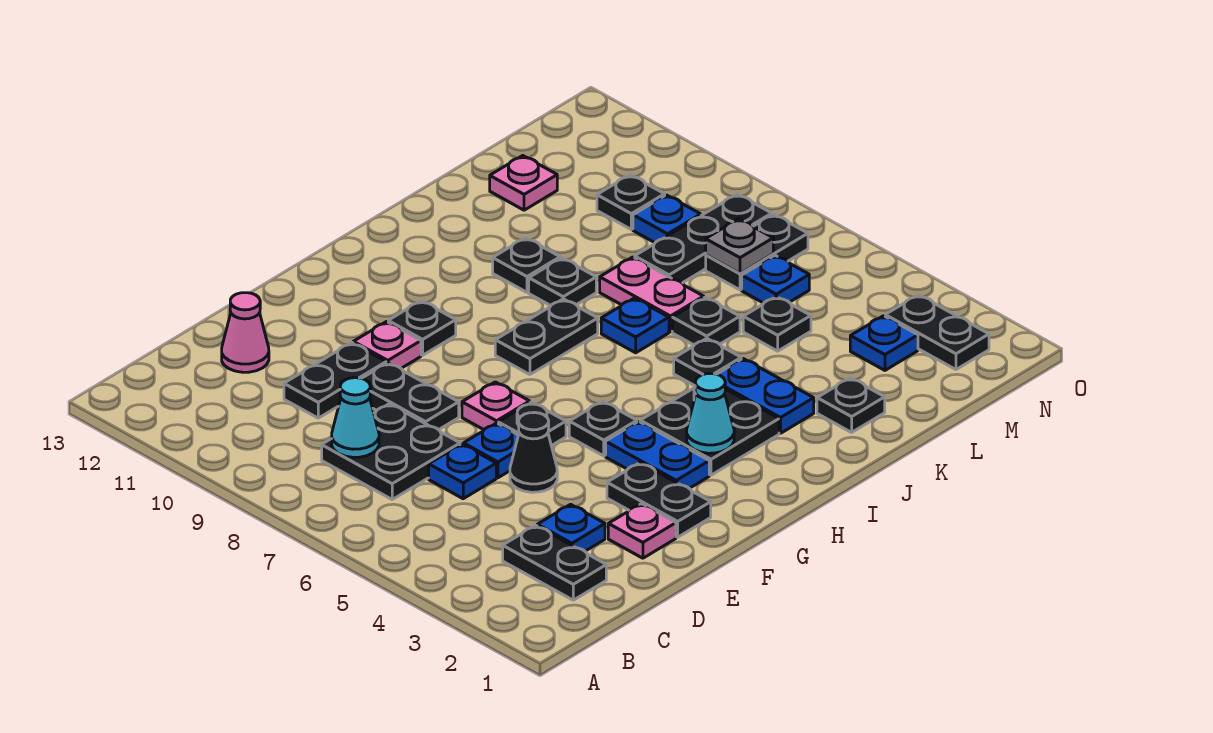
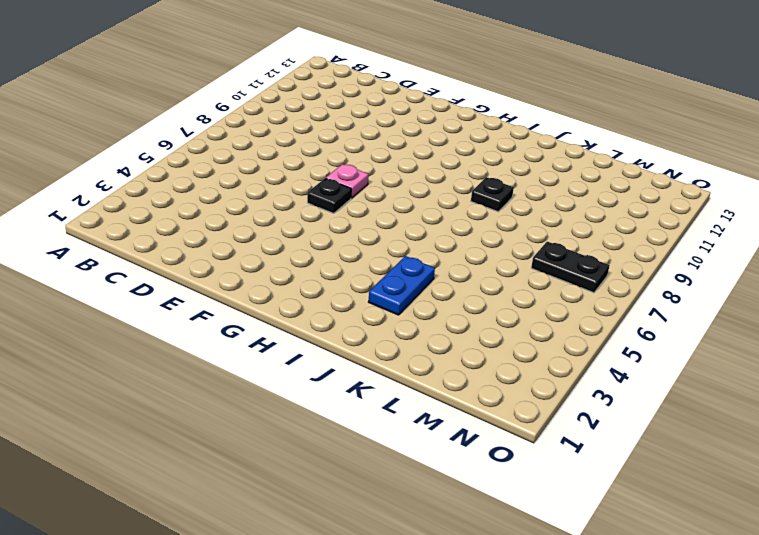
none -> black 1x2 plate [503,525,606,600]
none -> black 2x2 plate [322,404,460,499]
none -> blue 1x1 plate [537,504,605,551]
none -> blue 1x1 plate [429,444,496,499]

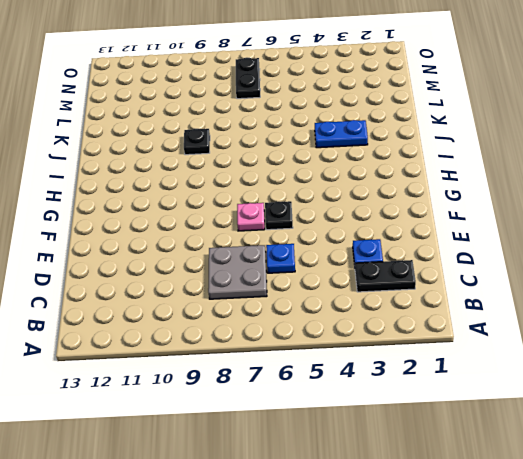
grey 2x2 plate [208,245,267,299] -> black 2x2 plate [322,404,460,499]
none -> black 1x2 plate [284,343,386,418]
none -> pink 1x1 cone [222,293,269,372]
none -> pink 1x1 plate [608,504,676,558]
none -> black 1x1 cone [510,413,557,492]

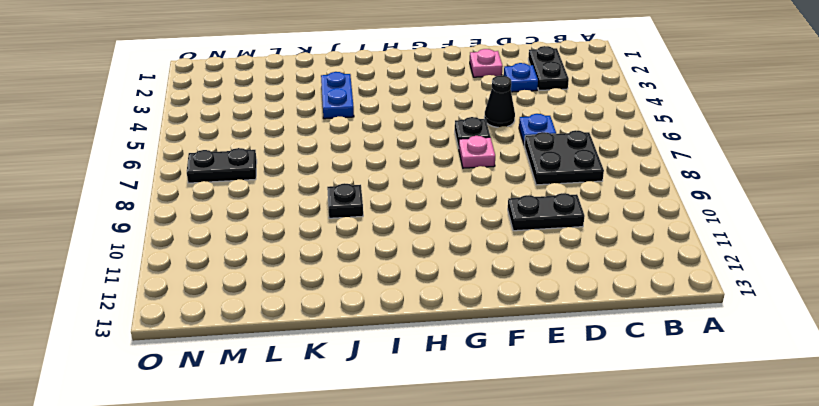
none -> pink 1x1 cone [222,293,269,372]
none -> blue 1x1 plate [464,423,518,478]
none -> black 1x2 plate [362,363,459,430]
none -> black 1x2 plate [607,463,711,537]

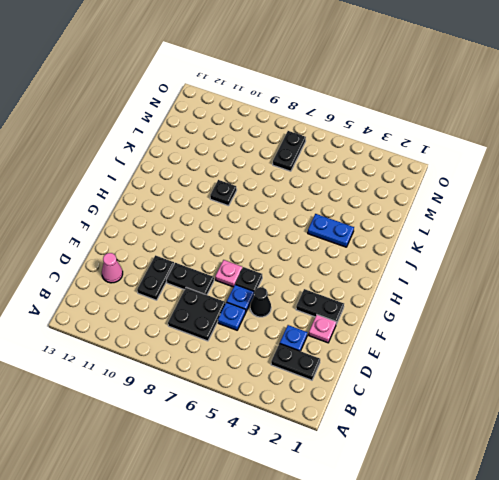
none -> pink 1x1 plate [353,322,421,368]
none -> blue 1x2 plate [606,421,709,488]
none -> black 1x1 plate [569,401,637,456]
none -> black 1x1 plate [388,301,456,355]

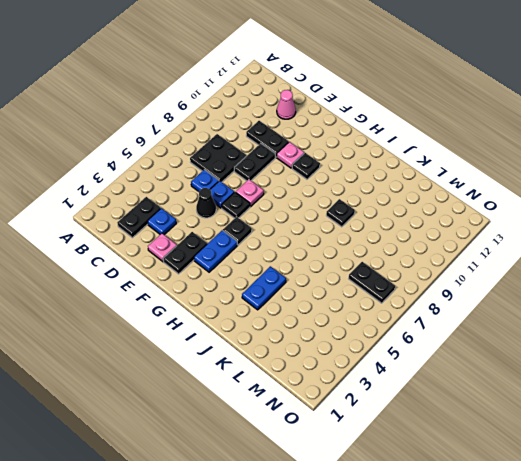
none -> black 2x2 plate [640,388,779,475]
none -> black 1x2 plate [495,299,598,375]
none -> black 1x1 plate [674,338,741,386]
none -> blue 1x1 plate [601,298,669,353]

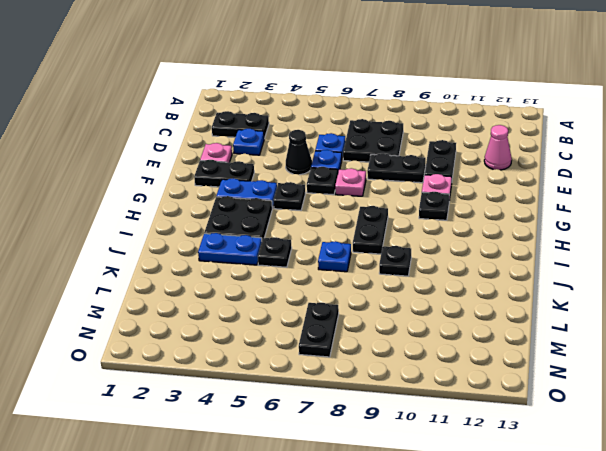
none -> black 1x1 plate [493,238,560,292]
none -> black 1x1 plate [817,378,885,432]
none -> black 1x1 plate [672,297,740,345]
none -> pink 1x2 plate [600,257,704,332]

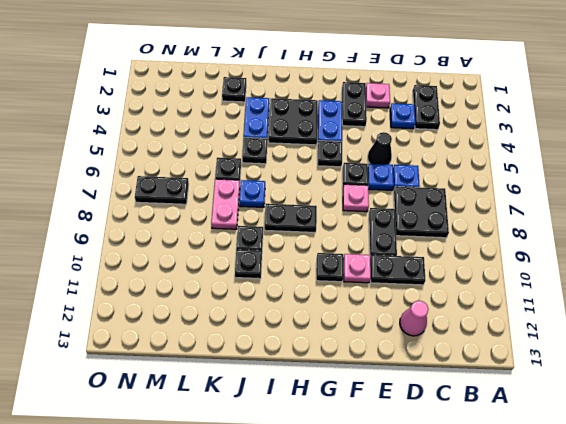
none -> black 1x1 plate [743,296,811,351]
none -> black 1x3 plate [635,194,772,283]
none -> pink 1x1 plate [490,156,557,210]
none -> blue 1x1 plate [850,316,918,370]

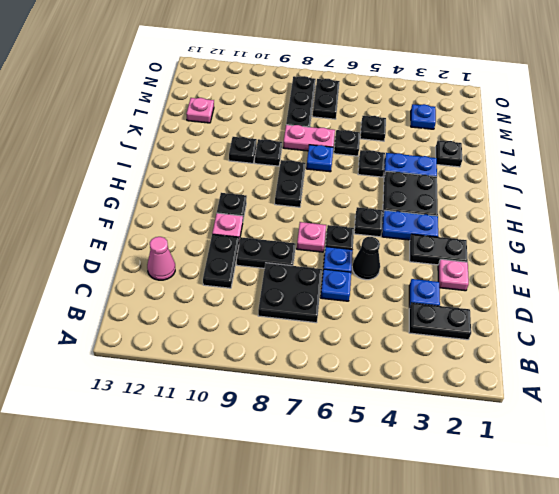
none -> blue 1x1 plate [742,255,809,303]
none -> blue 1x1 plate [633,195,701,243]
none -> black 1x1 plate [597,175,665,229]
none -> black 1x2 plate [885,295,989,370]

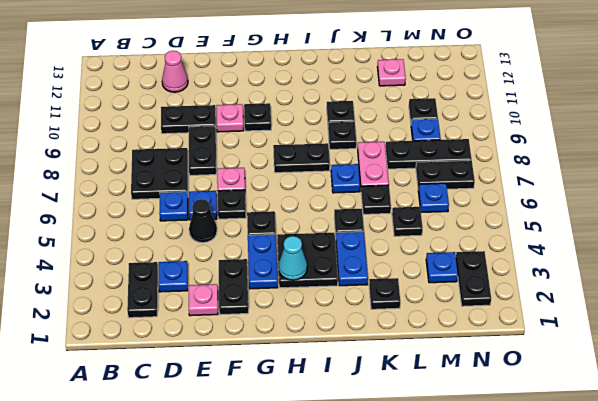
none -> cyan 1x1 cone [332,378,379,457]
none -> grey 1x1 plate [706,219,773,273]

